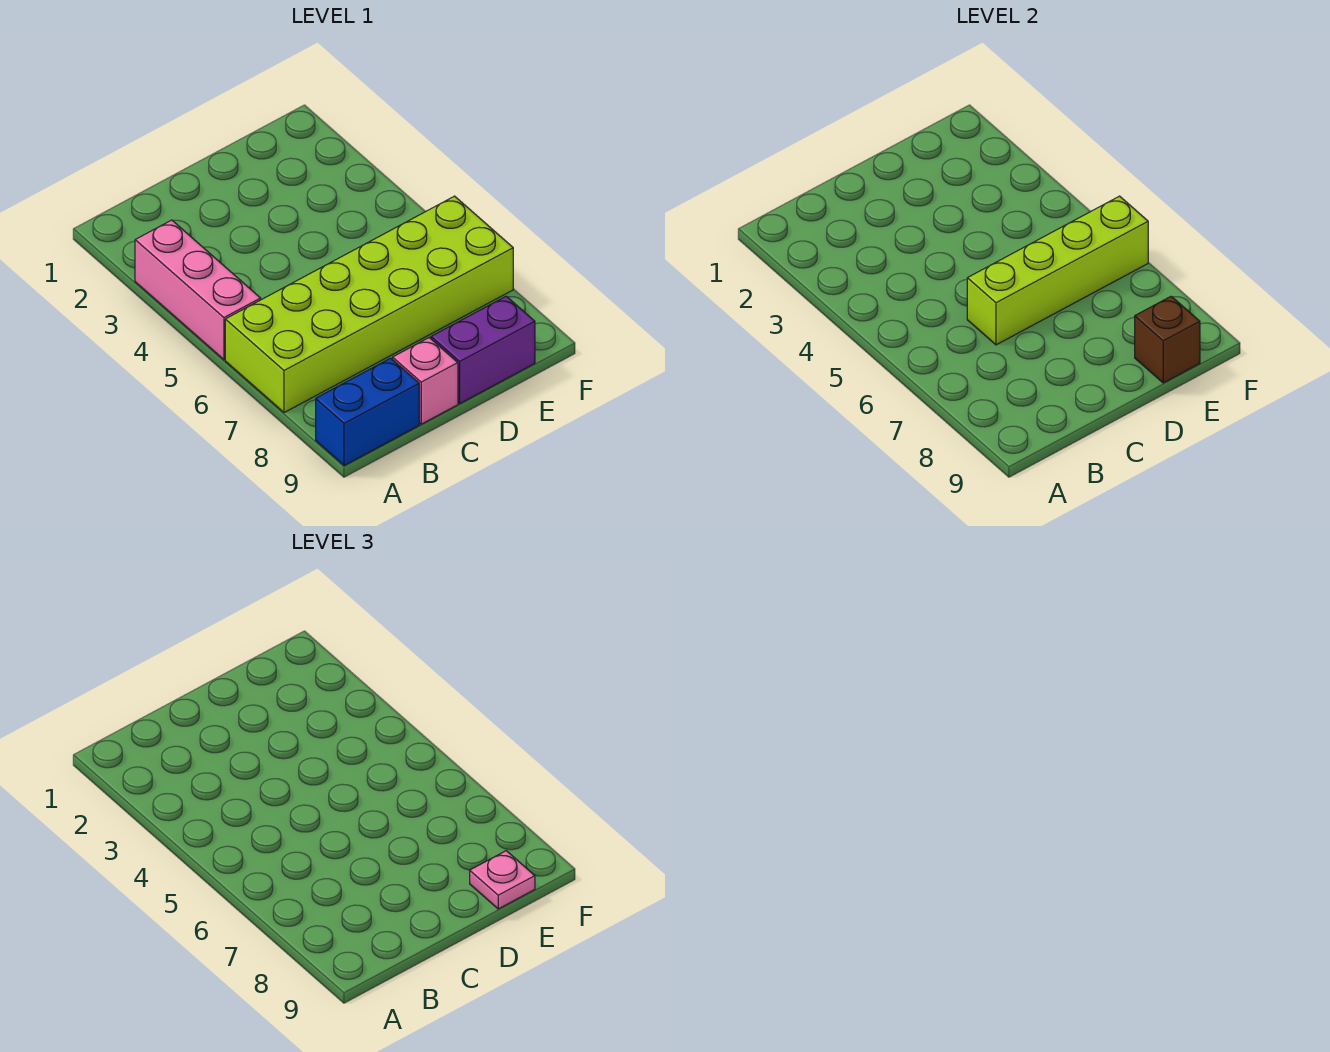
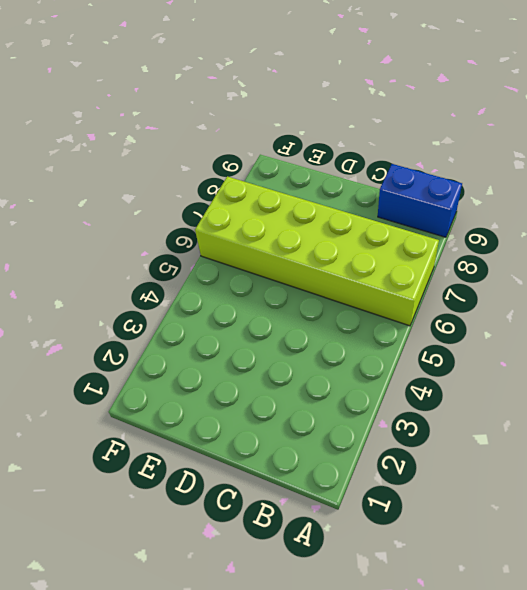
none -> pink 1x3 brick [135,220,261,360]
none -> pink 1x1 brick [393,338,458,424]

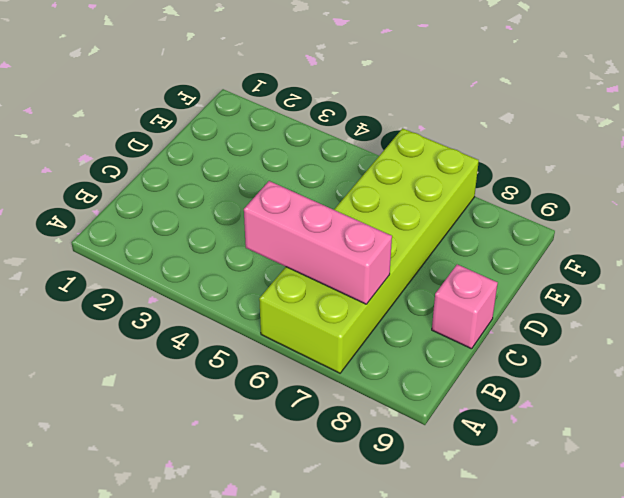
pink 1x3 brick [244,181,392,304] -> pink 1x3 brick moved to [135,220,261,360]
none -> blue 1x2 brick [316,358,419,466]
none -> purple 1x2 brick [431,296,535,403]

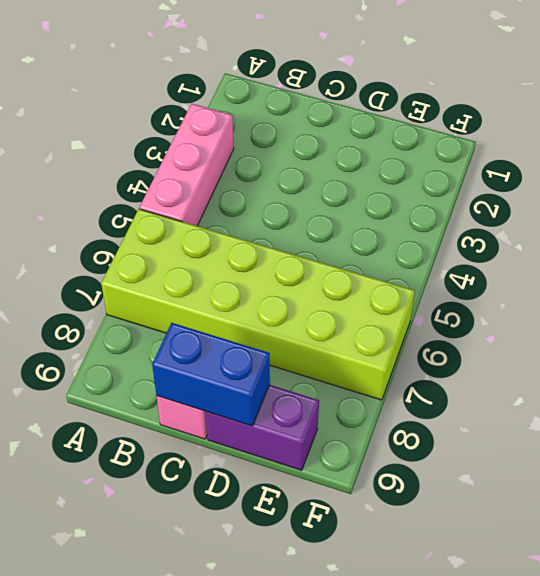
blue 1x2 brick [152,323,270,426] -> blue 1x2 brick moved to [316,358,419,466]
none -> lime 1x4 brick [967,196,1148,345]
none -> brown 1x1 brick [1135,296,1200,383]

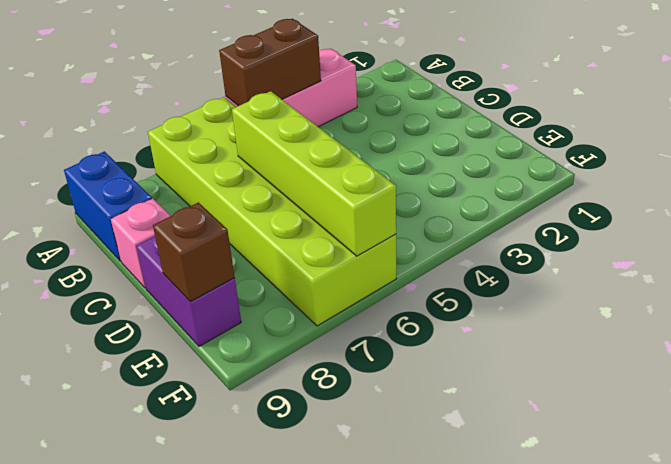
brown 1x2 brick [219,19,321,106] -> none
none -> pink 1x1 plate [470,851,535,909]

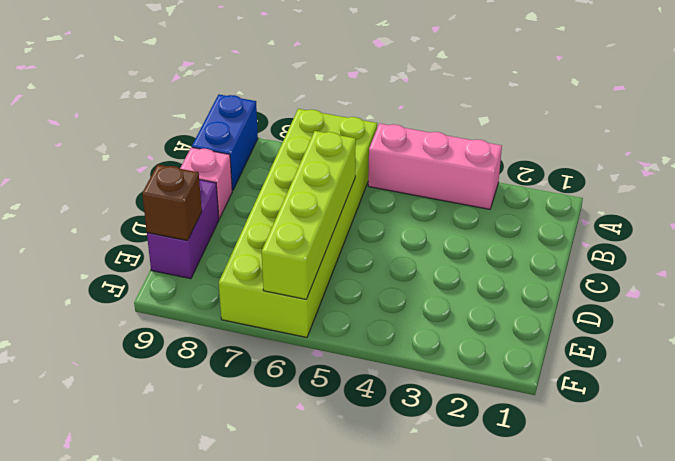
none -> pink 1x1 plate [470,851,535,909]

